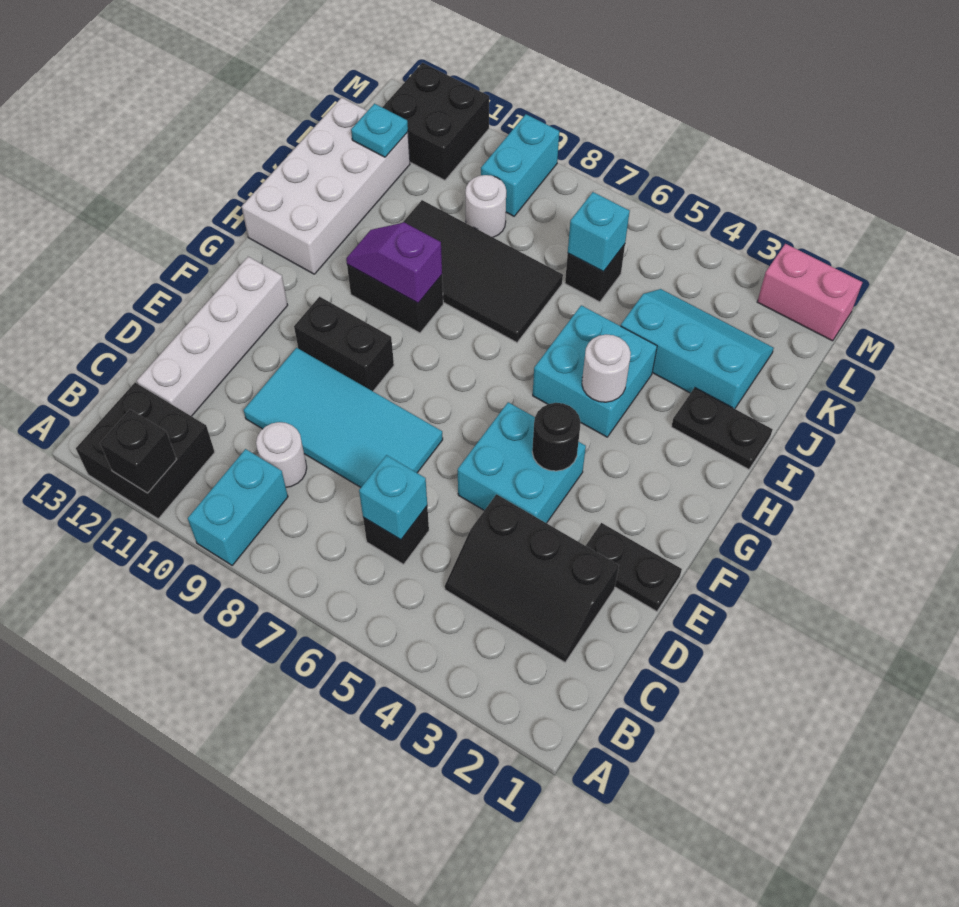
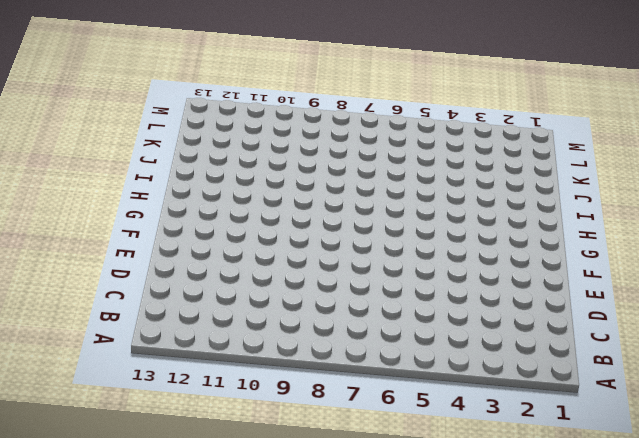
none -> cyan 1x2 brick [188,449,288,565]
none -> black 2x2 brick [76,383,215,519]
none -> black 2x3 slope [445,494,619,662]

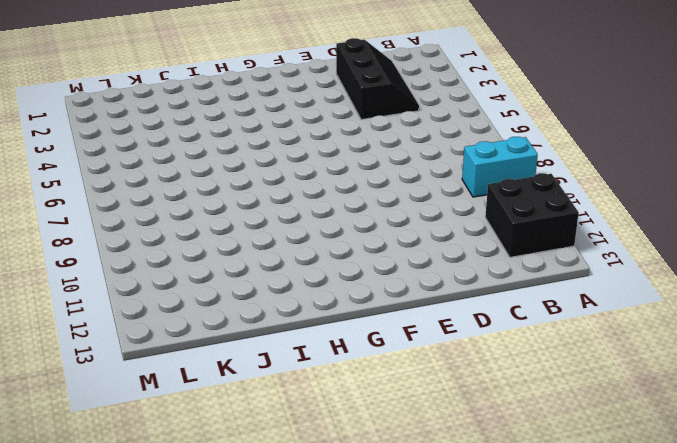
none -> black 1x1 brick [363,506,429,564]
none -> white 1x1 round brick [256,422,307,487]
none -> white 1x4 brick [137,257,288,416]

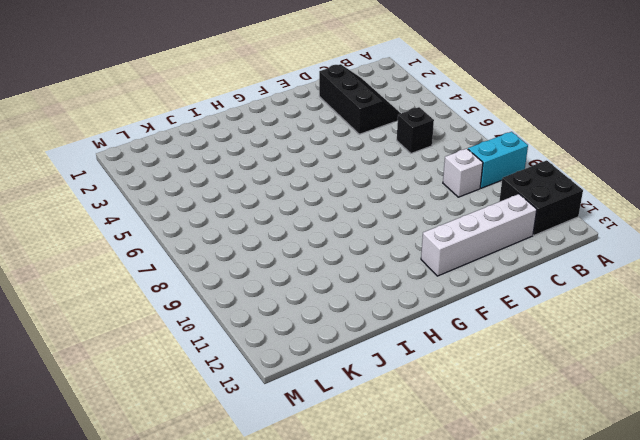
white 1x1 brick [443,149,483,197] -> white 1x1 round brick [256,422,307,487]
none -> cyan 2x4 tile [244,348,443,487]
none -> black 1x2 plate [586,523,682,611]
none -> cyan 2x2 brick [458,402,586,523]

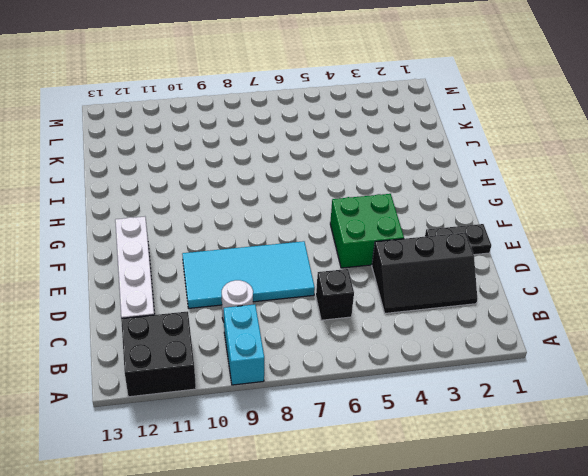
green 2x2 brick [330,194,404,268] -> cyan 2x2 brick [458,402,586,523]
none -> black 1x2 brick [294,297,394,391]
none -> cyan 2x2 brick [533,305,657,437]
none -> black 1x2 brick [347,265,443,333]

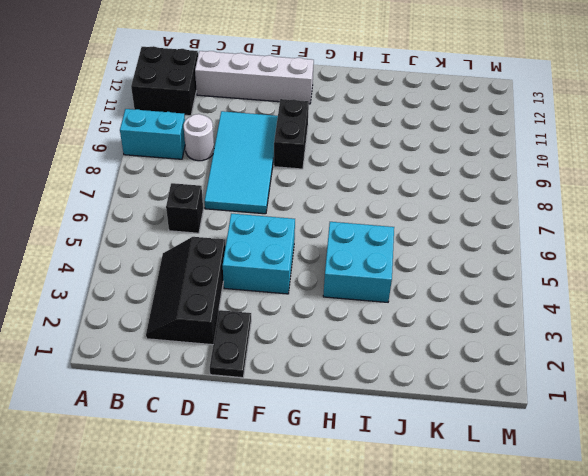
none -> black 1x2 brick [347,265,443,333]
none -> white 2x4 brick [242,98,410,274]
none -> black 1x2 plate [671,388,773,469]

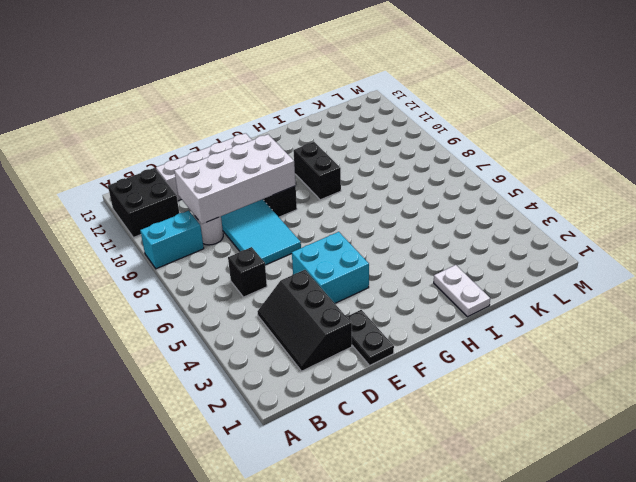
white 2x4 brick [174,134,296,224] -> white 2x4 brick moved to [242,98,410,274]
white 1x2 plate [434,265,490,317] -> black 1x2 plate [671,388,773,469]
none -> cyan 2x2 brick [533,305,657,437]
none -> black 2x4 tile [403,200,563,343]
none -> cyan 2x3 slope [621,289,774,409]

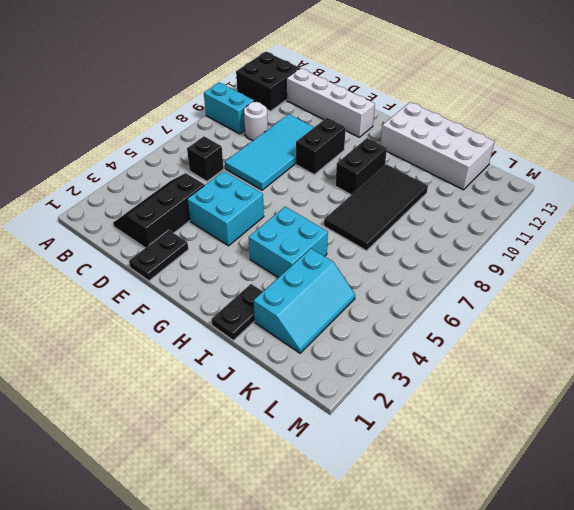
none -> black 1x1 brick [565,244,625,302]
none -> white 1x1 round brick [465,175,506,237]
none -> cyan 1x2 brick [481,114,559,216]

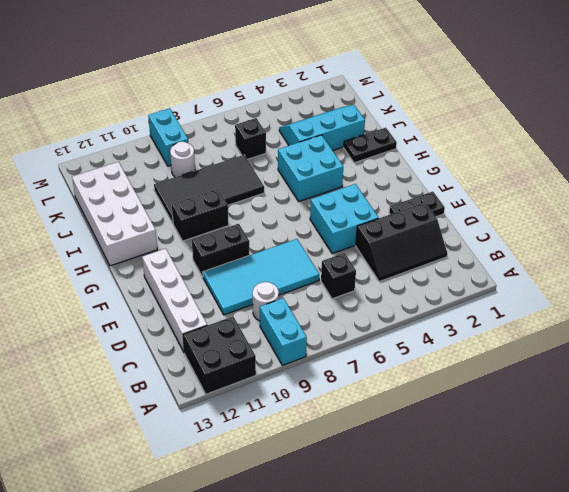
none -> black 2x2 brick [382,63,489,180]
none -> pink 1x2 brick [757,244,863,341]
none -> black 1x1 brick [100,409,177,493]

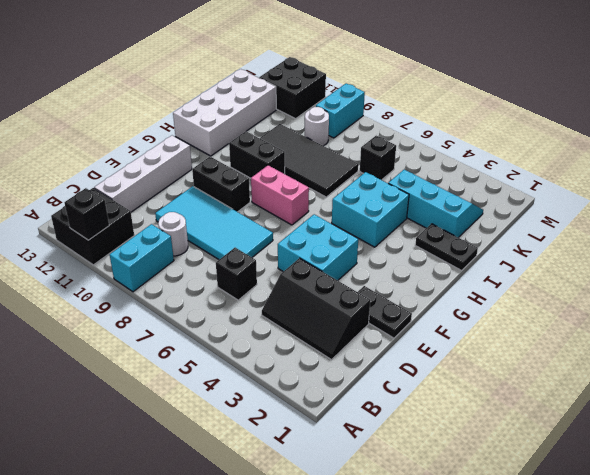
pink 1x2 brick [251,165,309,225] -> pink 1x2 brick moved to [757,244,863,341]
none -> cyan 1x1 brick [359,455,427,540]
none -> black 1x1 round brick [532,403,581,471]
none -> white 1x1 round brick [582,335,631,402]

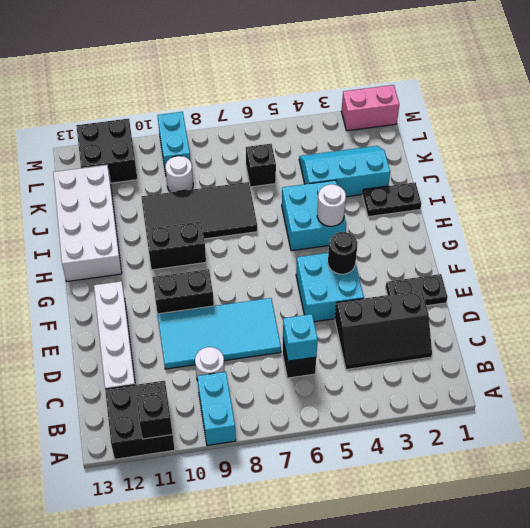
none -> purple 1x2 slope [346,223,442,303]
none -> cyan 1x1 brick [568,192,630,272]
none -> cyan 1x1 plate [351,104,408,157]

